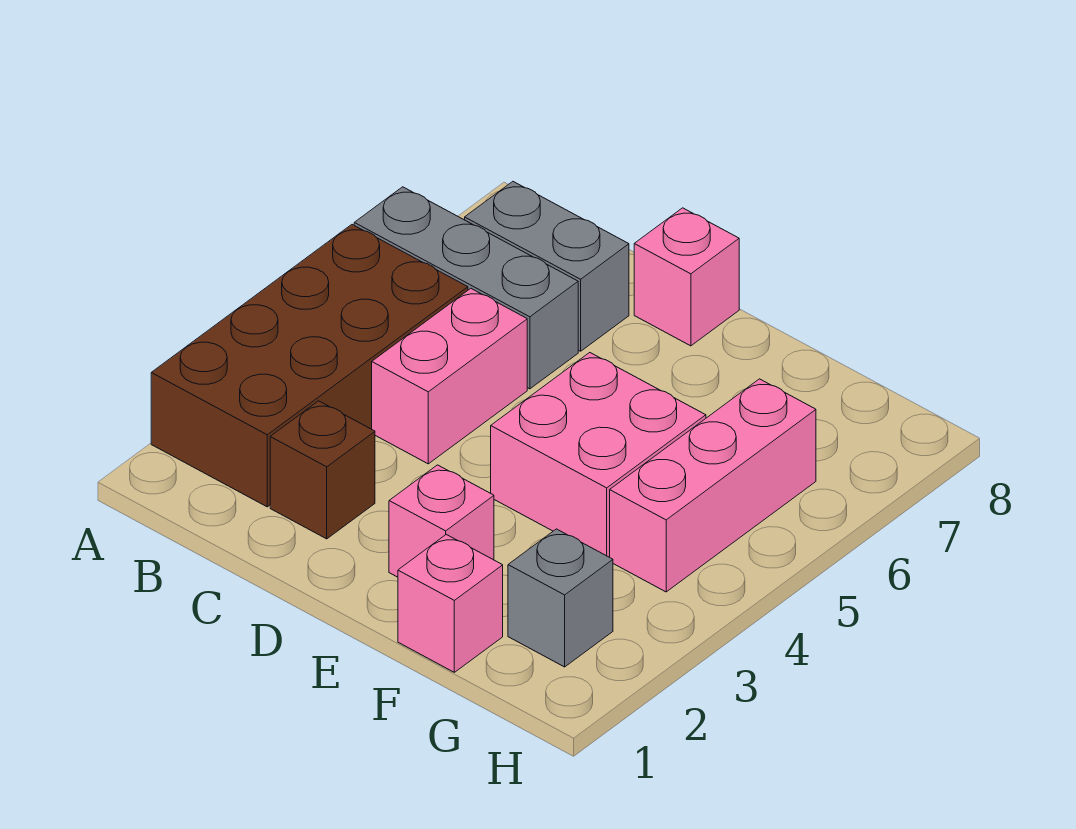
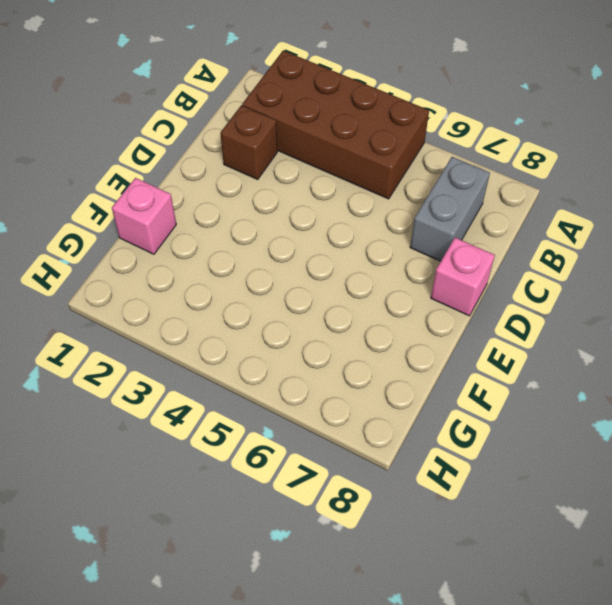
none -> grey 1x3 brick [354,187,578,389]
none -> pink 1x2 brick [372,289,527,464]

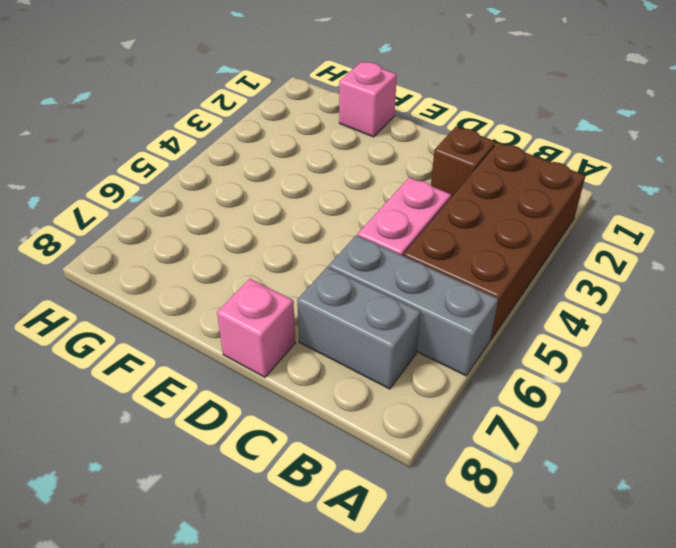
none -> pink 1x1 brick [389,465,494,577]
none -> pink 2x2 brick [491,353,706,557]

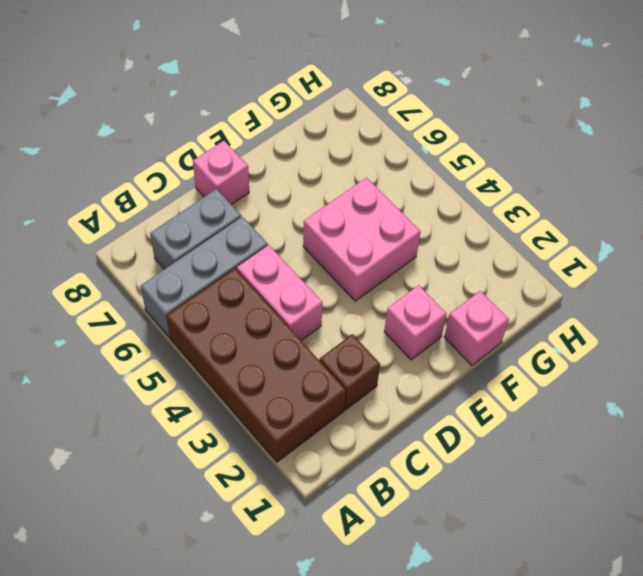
none -> grey 1x1 brick [508,529,613,667]
none -> pink 1x3 brick [610,379,816,592]

